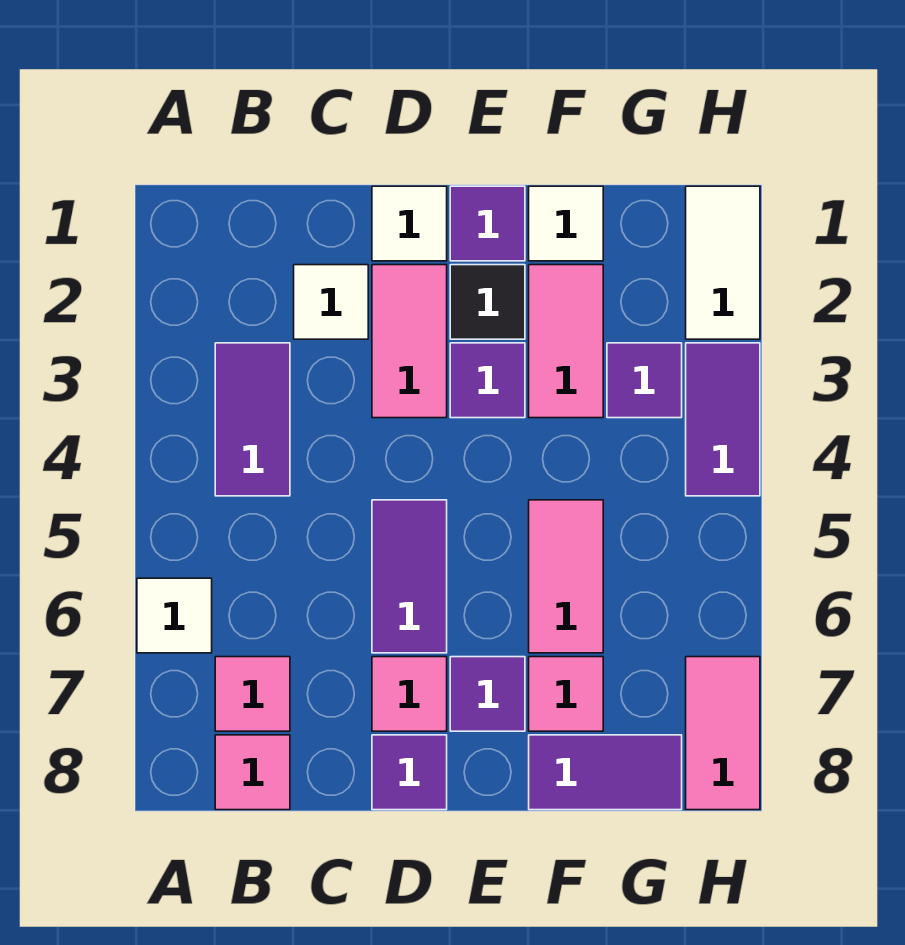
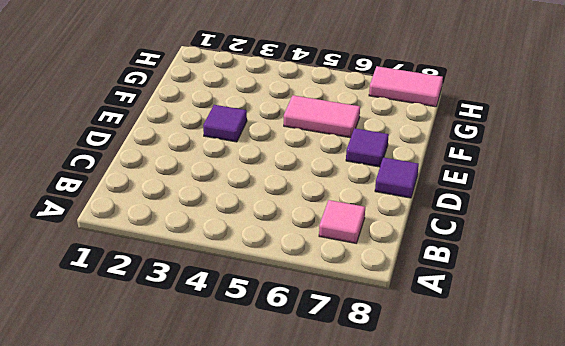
none -> white 1x1 tile [137,578,212,653]
none -> purple 1x2 tile [215,343,290,496]
none -> pink 1x1 tile [215,735,290,810]

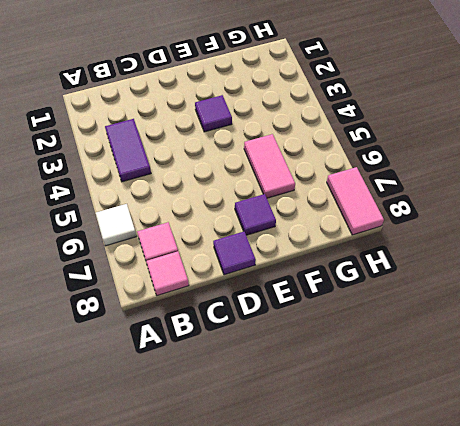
none -> white 1x1 tile [294,265,368,339]
none -> white 1x1 tile [372,186,447,261]
none -> pink 1x2 tile [372,265,447,418]

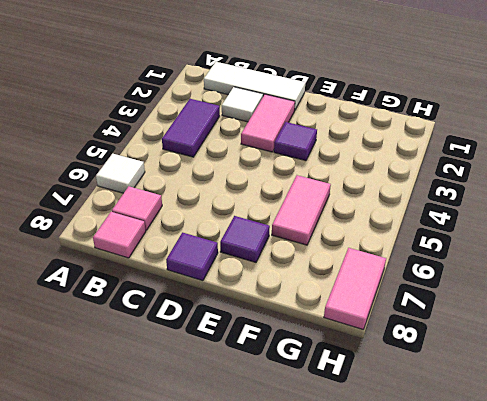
white 1x3 tile [204,62,305,111] -> white 1x1 tile [372,186,447,261]
none -> purple 1x2 tile [372,500,447,653]
none -> pink 1x1 tile [372,657,447,731]
none -> purple 1x1 tile [450,186,525,261]

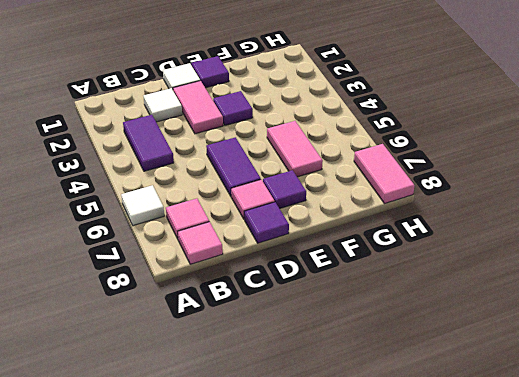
none -> black 1x1 tile [450,265,525,339]
none -> white 1x1 tile [529,186,603,261]
none -> pink 1x2 tile [529,265,603,418]

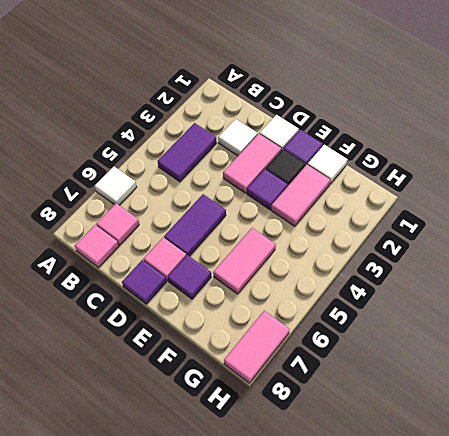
none -> pink 1x1 tile [529,657,603,731]
none -> purple 1x2 tile [529,735,682,810]
none -> purple 1x1 tile [607,343,682,418]

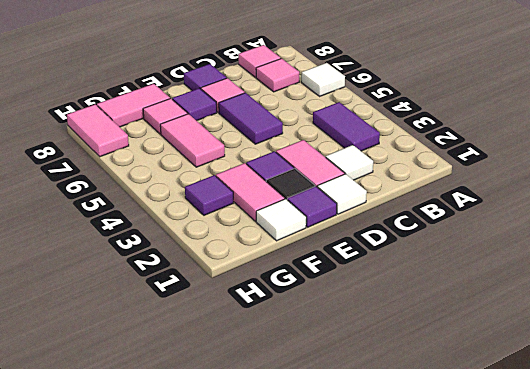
pink 1x2 tile [97,84,170,127] -> purple 1x2 tile [529,735,682,810]
none -> white 1x2 tile [686,186,760,339]
none -> purple 1x2 tile [686,343,760,496]

